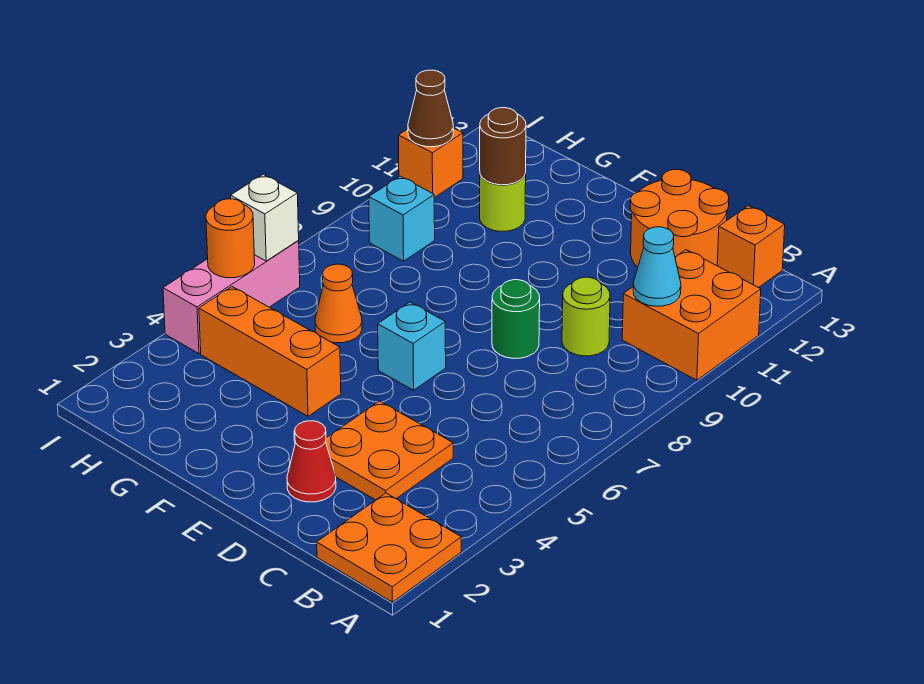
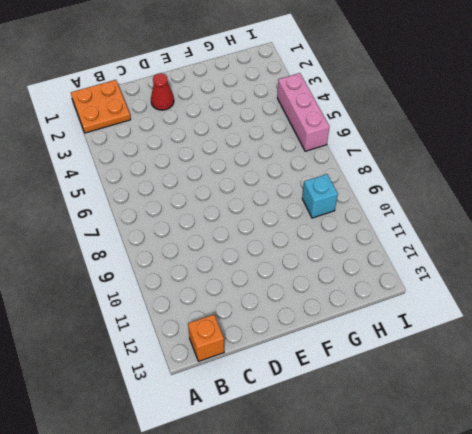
none -> orange 2x2 brick [622,250,761,380]
none -> orange 2x2 plate [326,401,453,500]
none -> lime 1x1 round brick [562,277,610,356]

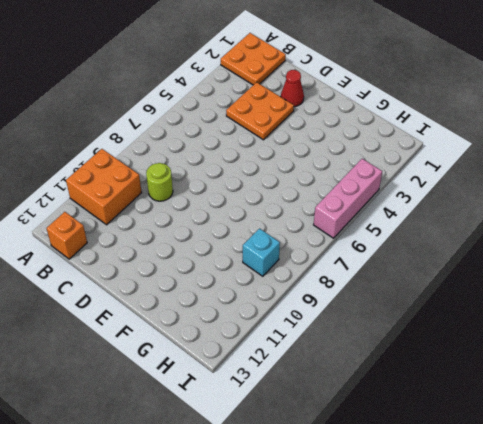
none -> orange 2x2 round brick [630,169,729,267]
none -> green 1x1 round brick [492,280,540,359]
none -> cyan 1x1 brick [378,302,446,390]

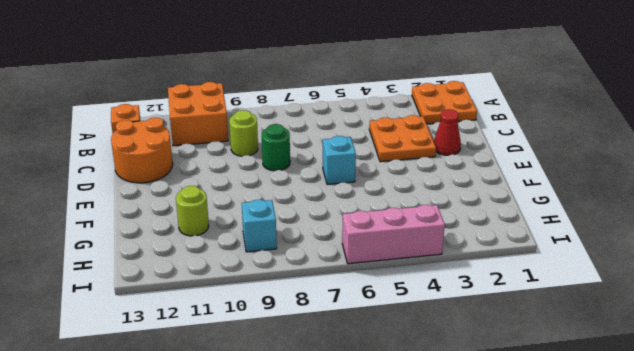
none -> orange 1x3 brick [199,287,341,416]
none -> orange 1x1 cone [315,264,362,343]
none -> orange 1x1 brick [399,128,463,198]

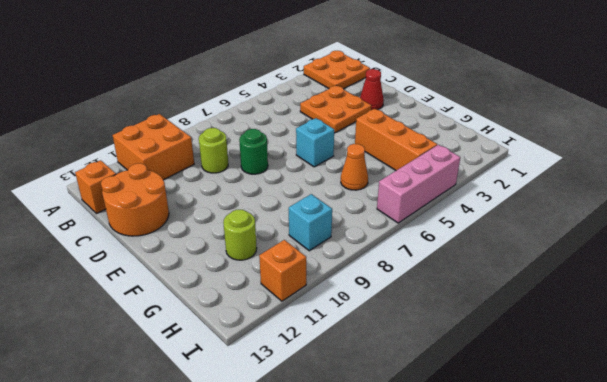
none -> cyan 1x1 cone [633,227,681,306]
none -> brown 1x1 round brick [480,108,526,185]
none -> orange 1x1 round brick [206,199,255,278]

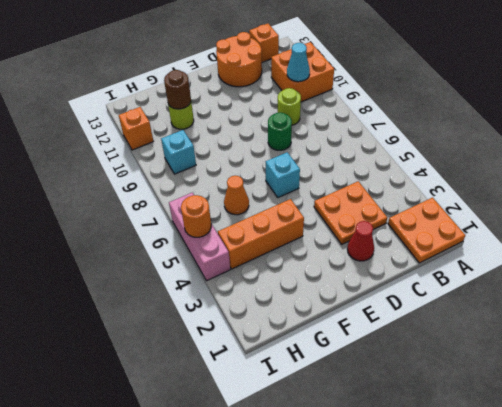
none -> white 1x1 brick [231,174,299,261]
none -> brown 1x1 cone [408,70,453,147]

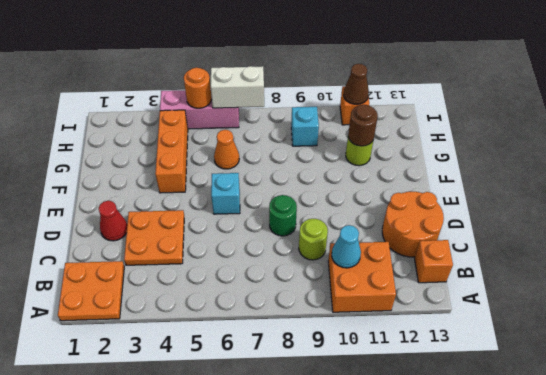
white 1x2 brick [211,66,264,108] -> white 1x1 brick [231,174,299,261]

